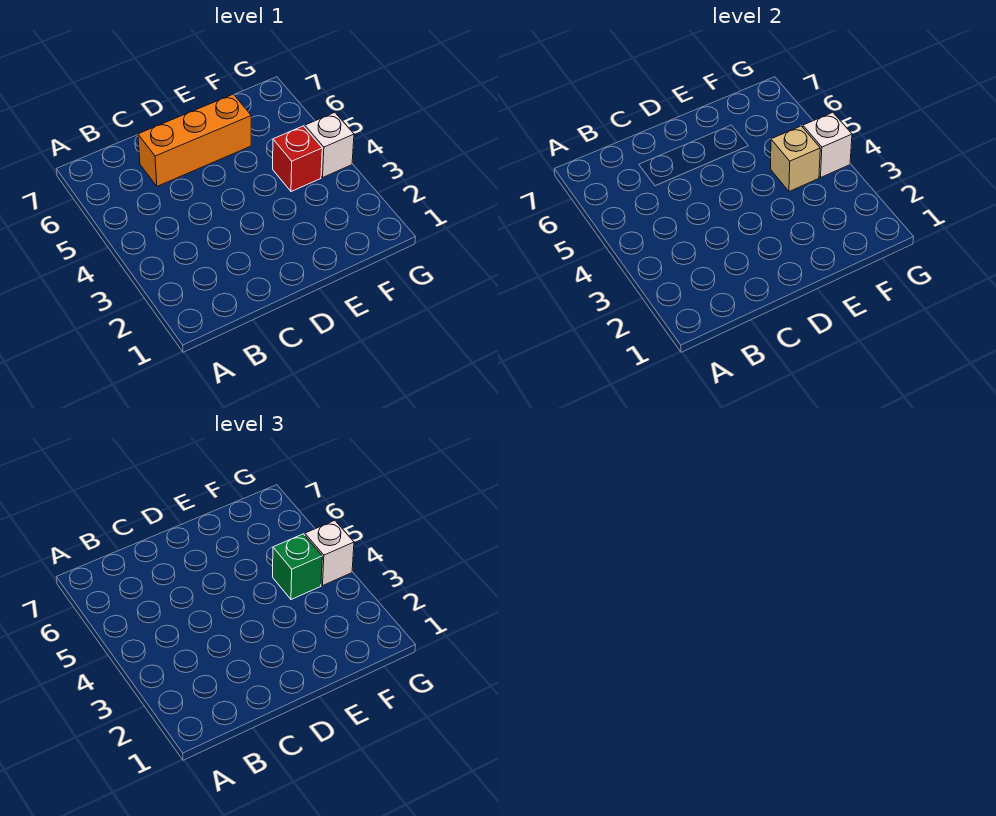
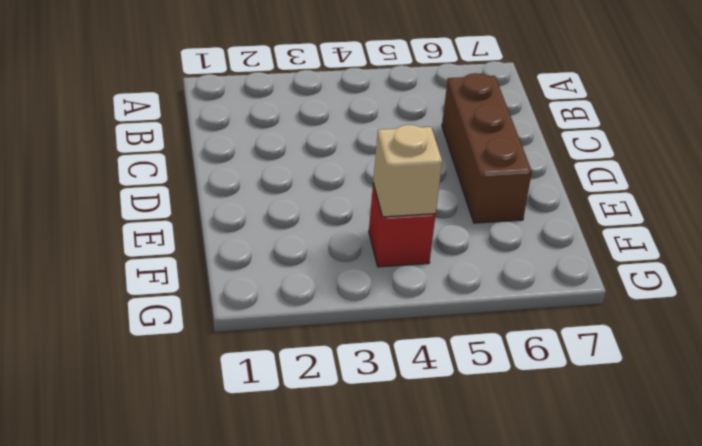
brown 1x3 brick [442,73,532,223] -> orange 1x3 brick [138,94,251,186]
none -> white 1x1 brick [305,112,354,177]
none -> white 1x1 brick [803,112,852,177]

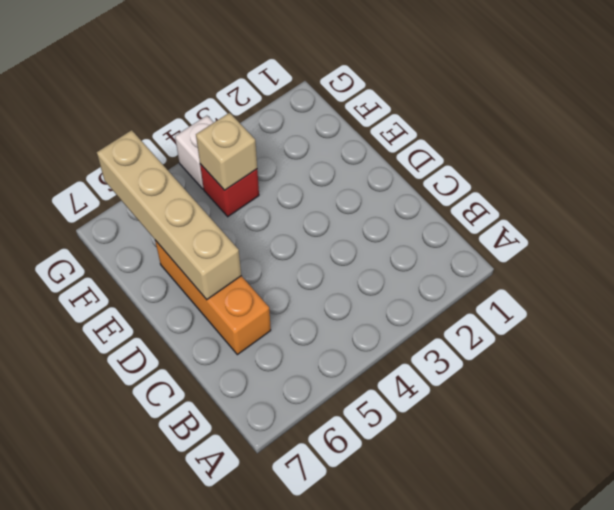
tan 1x4 brick [97,130,241,300] -> none
none -> white 1x1 brick [803,112,852,177]
none -> green 1x1 brick [273,534,322,600]

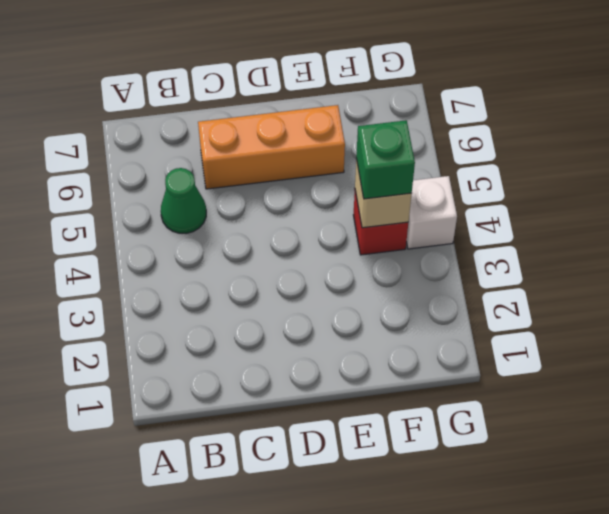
green 1x1 cone [161,168,206,233] -> none
none -> white 1x1 brick [803,112,852,177]
none -> white 1x1 brick [305,520,354,585]

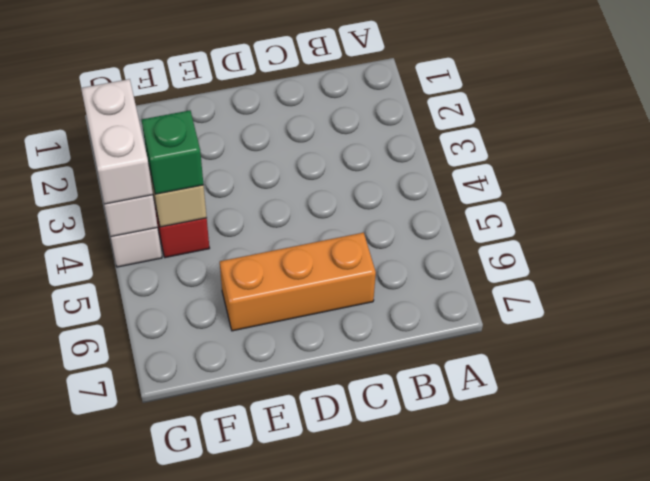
white 1x2 brick [81,79,153,204] -> white 1x1 brick [305,520,354,585]

